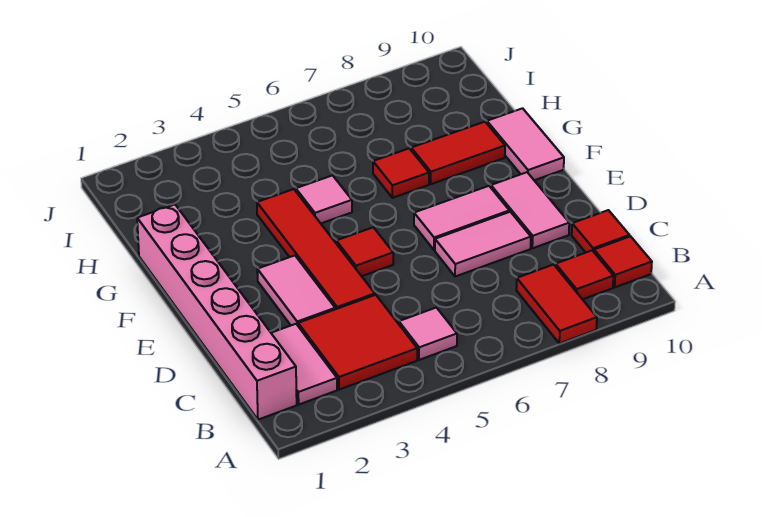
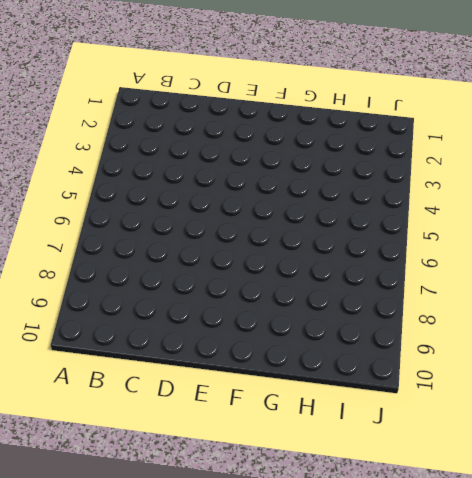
none -> red 1x2 tile [516,265,597,343]
none -> pink 1x6 brick [137,205,297,420]
none -> pink 1x2 tile [271,324,337,404]

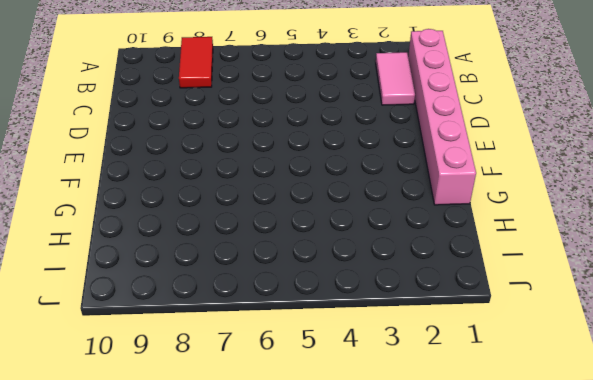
none -> red 2x2 tile [298,295,417,390]
none -> pink 1x1 tile [399,308,457,360]
none -> red 1x1 tile [555,251,613,299]

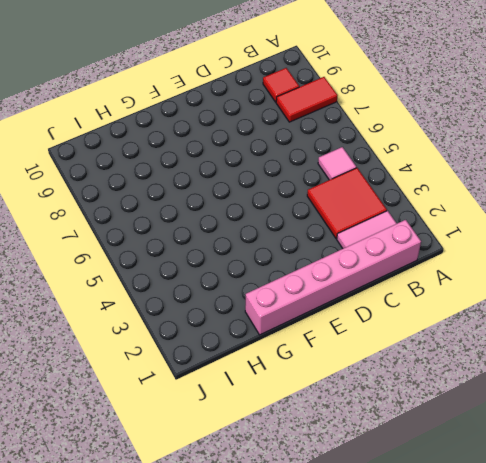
none -> red 1x1 tile [594,236,652,287]
none -> red 1x1 tile [572,210,630,252]
none -> pink 1x2 tile [257,255,335,325]

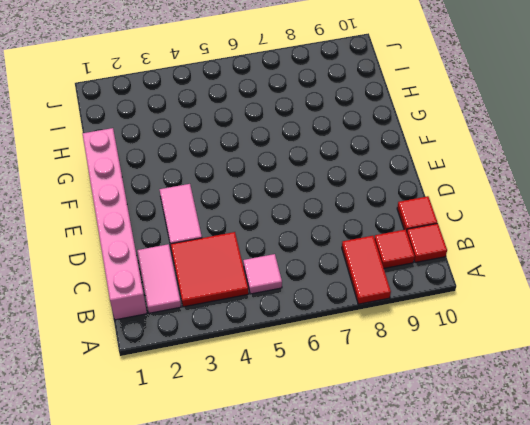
none -> red 1x4 tile [257,189,375,309]
none -> pink 1x2 tile [435,212,531,277]
none -> pink 1x2 tile [491,172,569,248]

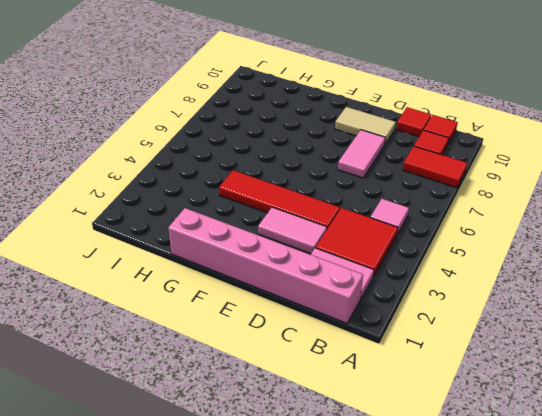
tan 1x2 tile [335,107,396,144] -> pink 1x2 tile [491,172,569,248]
none -> red 1x1 tile [336,227,393,276]
none -> pink 1x2 tile [414,186,509,250]
none -> pink 1x2 tile [487,108,564,180]

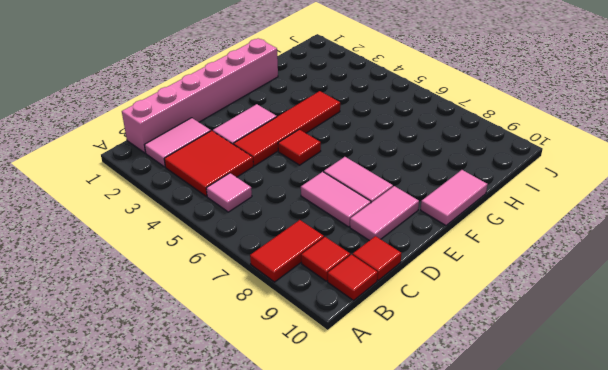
none -> pink 1x1 tile [296,175,352,223]
none -> red 1x1 tile [373,148,429,198]
none -> red 1x2 tile [411,122,505,184]

